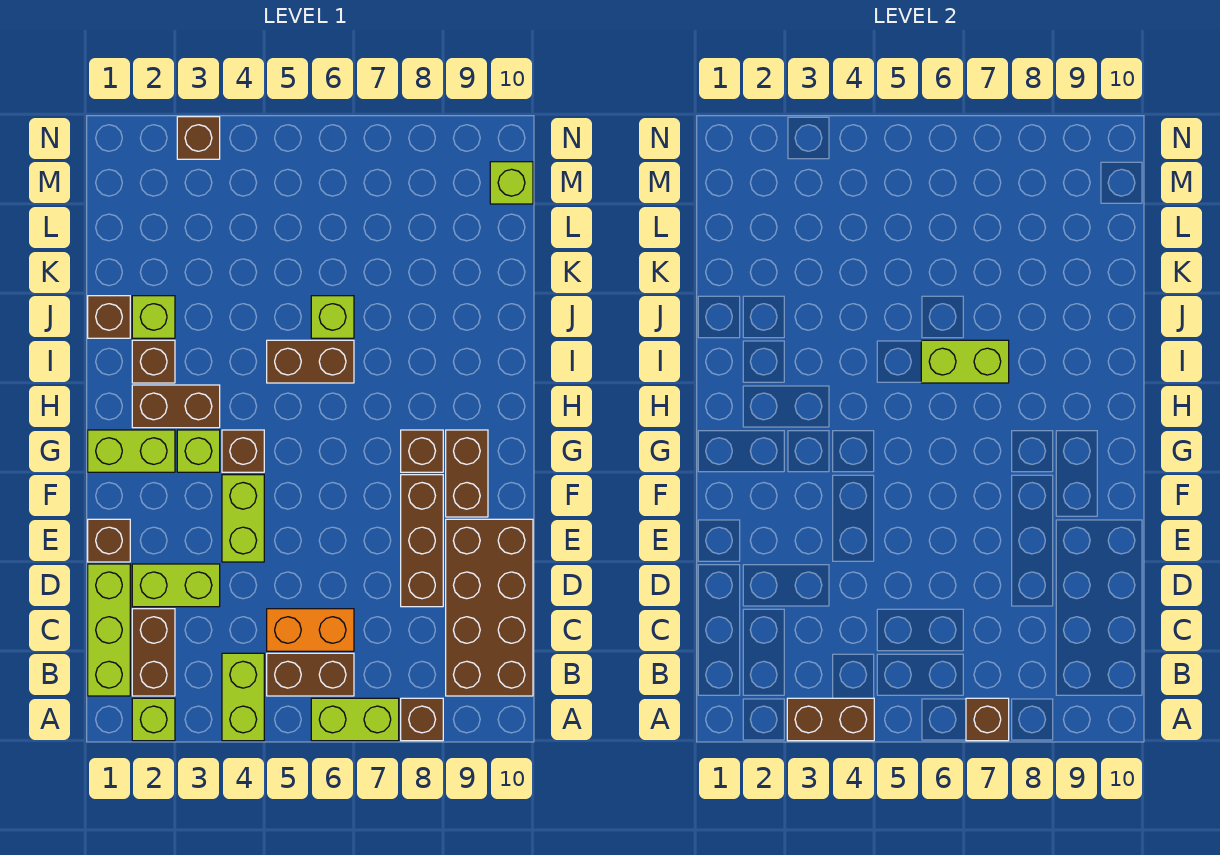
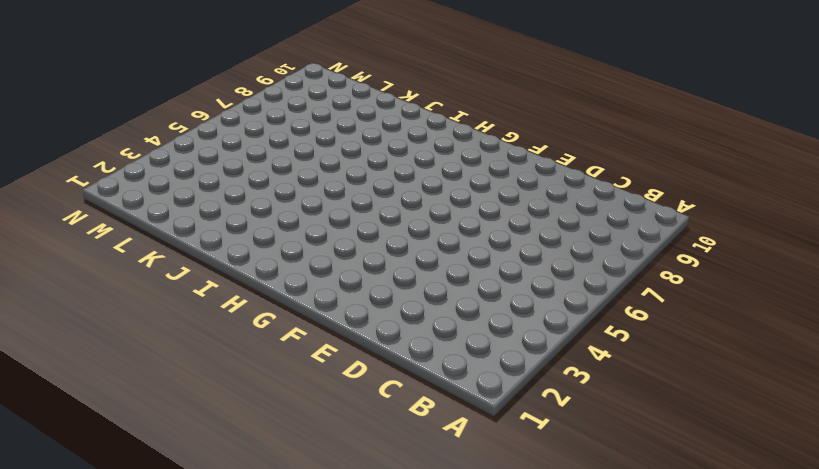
none -> lime 1x1 brick [132,698,175,741]
none -> lime 1x2 brick [222,653,264,741]
none -> lime 1x2 brick [311,698,399,741]

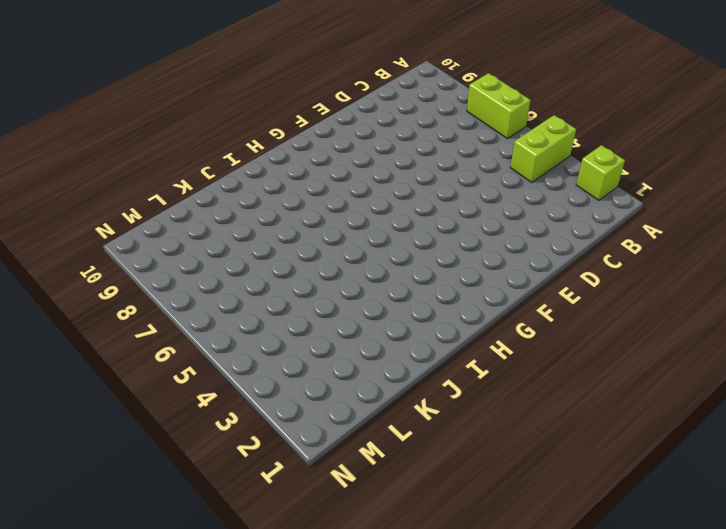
none -> brown 1x1 brick [401,698,443,741]
none -> lime 1x3 brick [88,564,130,696]
none -> brown 1x2 brick [132,609,175,696]

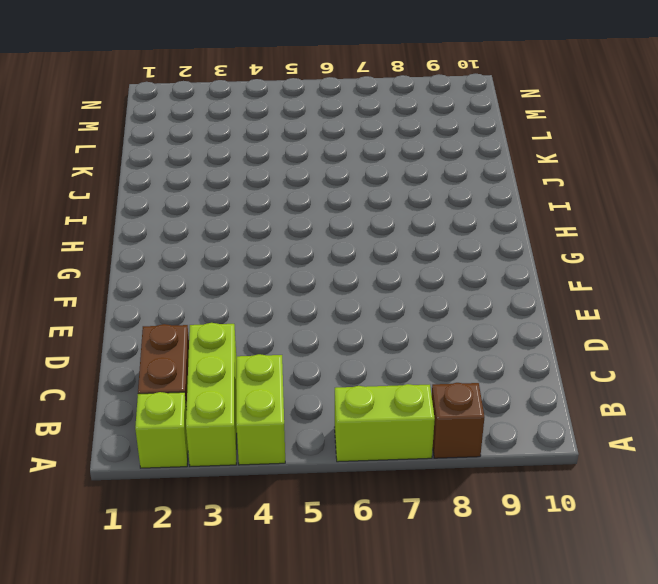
lime 1x3 brick [186,323,237,466] -> lime 1x3 brick moved to [88,564,130,696]
none -> brown 1x2 brick [267,653,354,696]
none -> brown 2x4 brick [446,519,533,696]
none -> orange 1x2 brick [267,609,354,651]

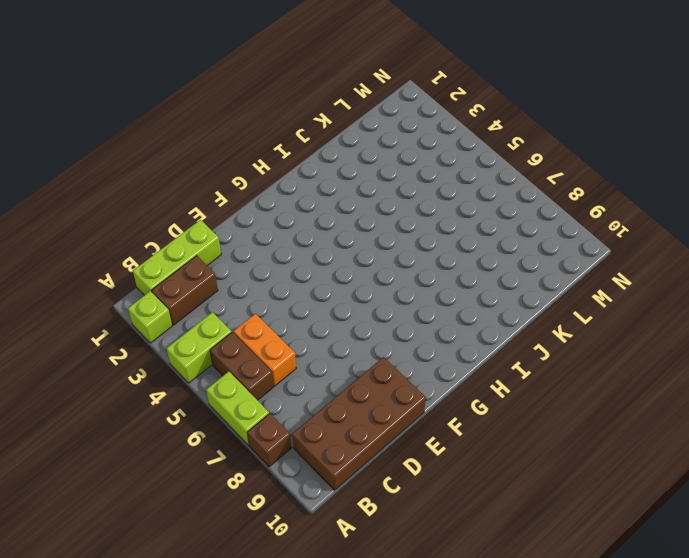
none -> lime 1x2 brick [132,564,220,607]
none -> brown 1x3 brick [401,475,443,607]
none -> brown 1x1 brick [88,519,130,562]

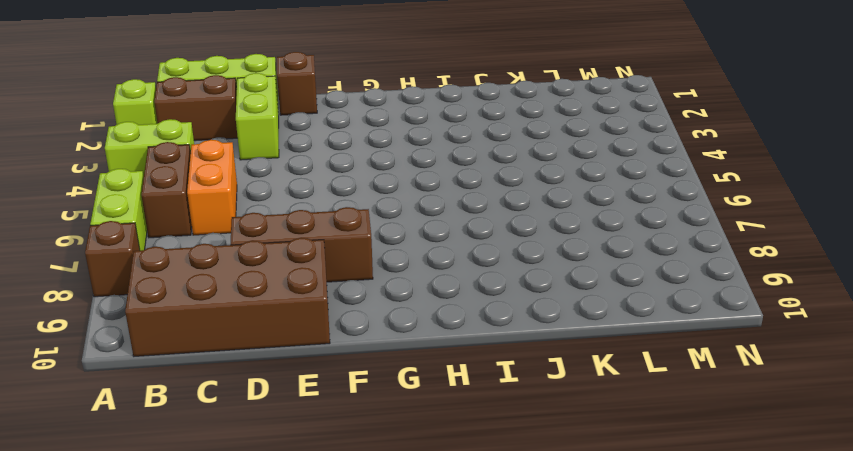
none -> lime 1x2 brick [222,475,264,562]
none -> brown 1x2 brick [446,430,488,517]
none -> lime 1x2 brick [88,430,175,472]

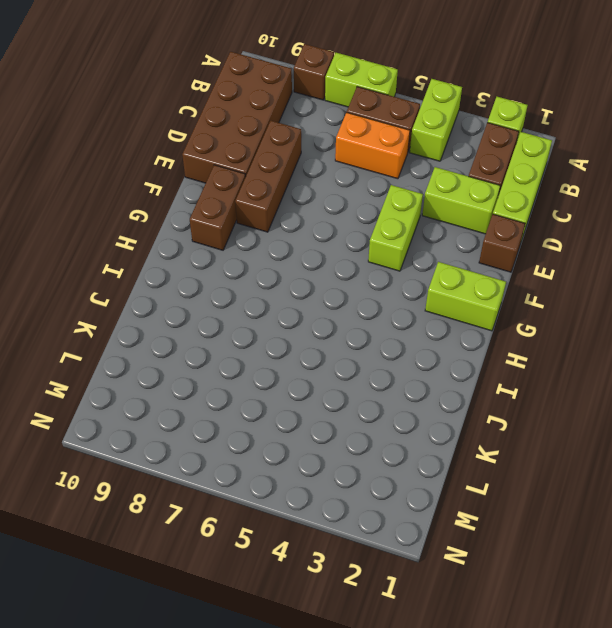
none -> lime 1x1 brick [177,430,220,472]
none -> brown 1x1 brick [222,430,264,472]
none -> brown 1x1 brick [401,430,443,472]

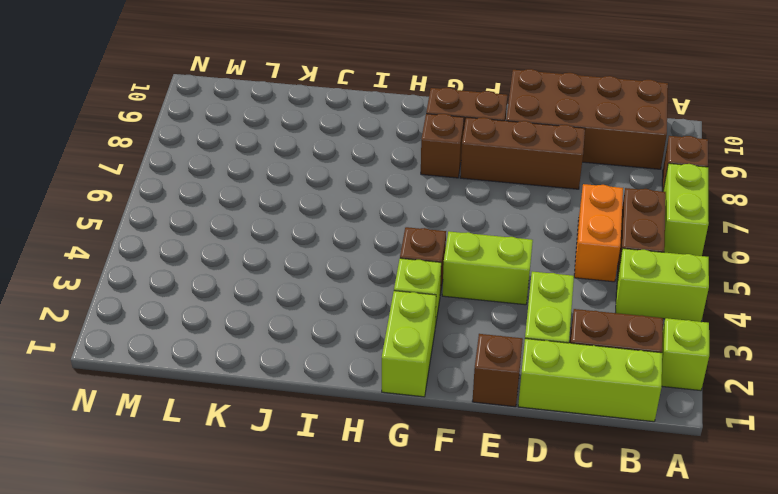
none -> brown 1x2 brick [132,385,220,428]
none -> brown 1x1 brick [132,340,175,383]
none -> brown 1x2 brick [267,340,354,383]

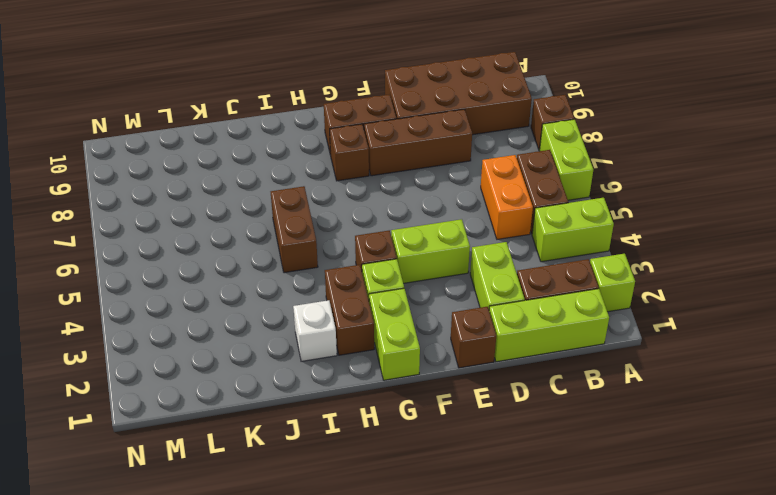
white 1x1 brick [293,300,337,361] -> brown 1x1 brick [132,340,175,383]
none -> brown 1x1 brick [88,296,130,338]
none -> lime 1x1 brick [132,296,175,338]
none -> lime 1x1 brick [311,296,354,338]

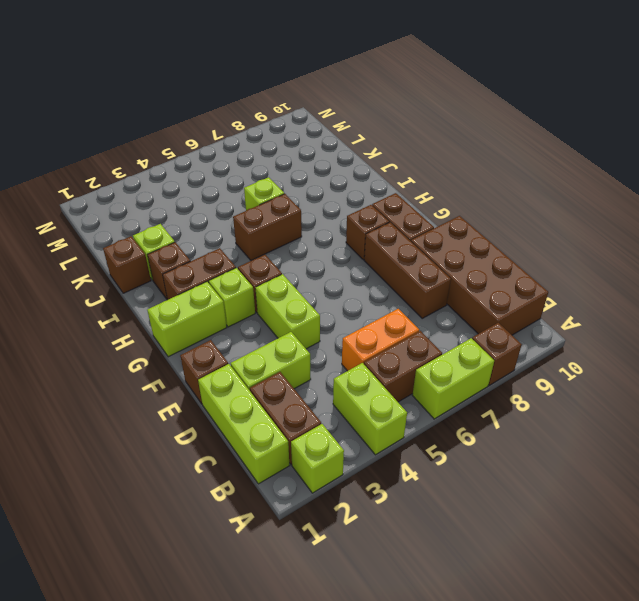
none -> lime 1x1 brick [490,162,533,204]
none -> brown 1x1 brick [177,117,220,159]
none -> brown 1x2 brick [787,698,874,741]

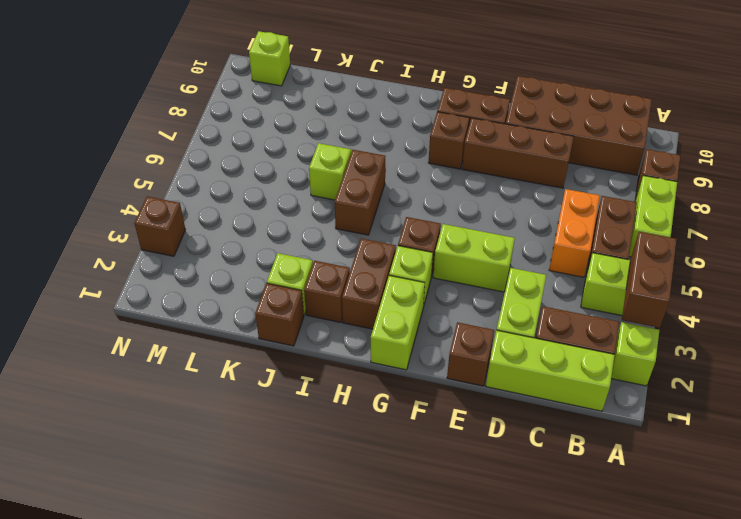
none -> brown 1x1 brick [966,698,1009,741]
none -> lime 1x2 brick [921,340,1009,383]

